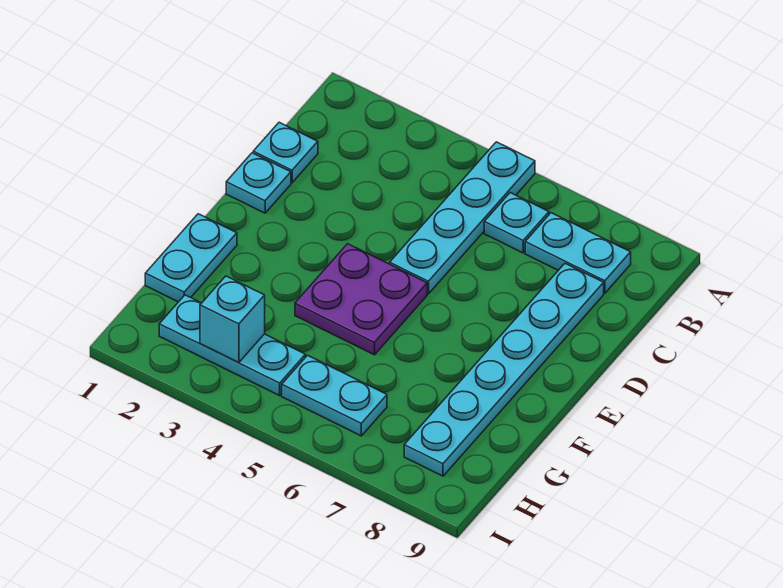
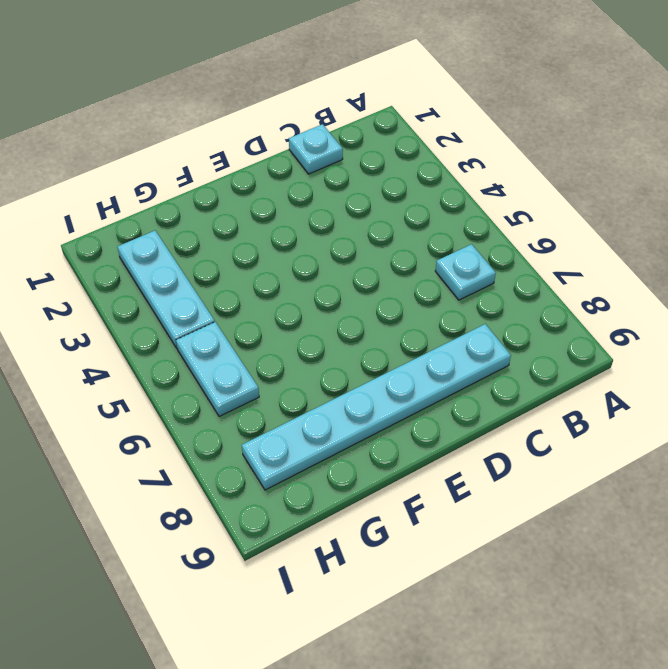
none -> cyan 1x4 plate [390,142,535,294]
none -> cyan 1x2 plate [525,213,631,293]

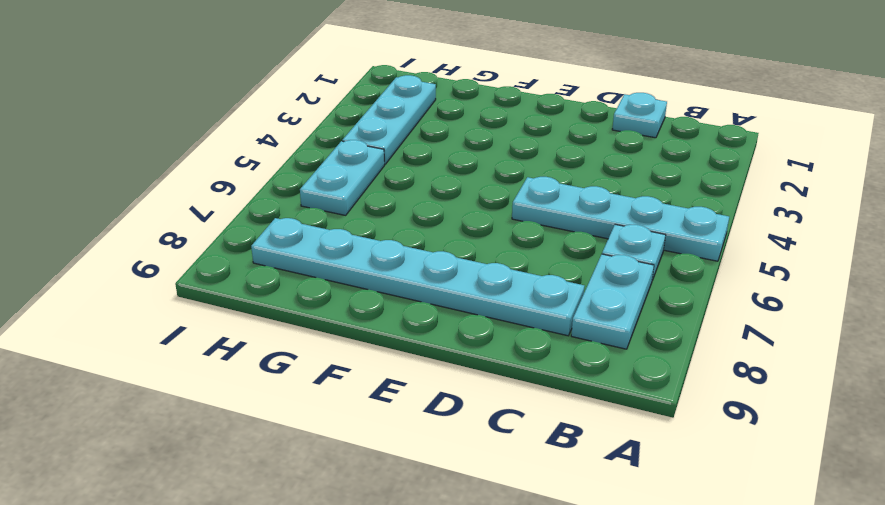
none -> cyan 1x1 plate [226,153,291,213]
none -> purple 2x2 plate [295,244,427,355]

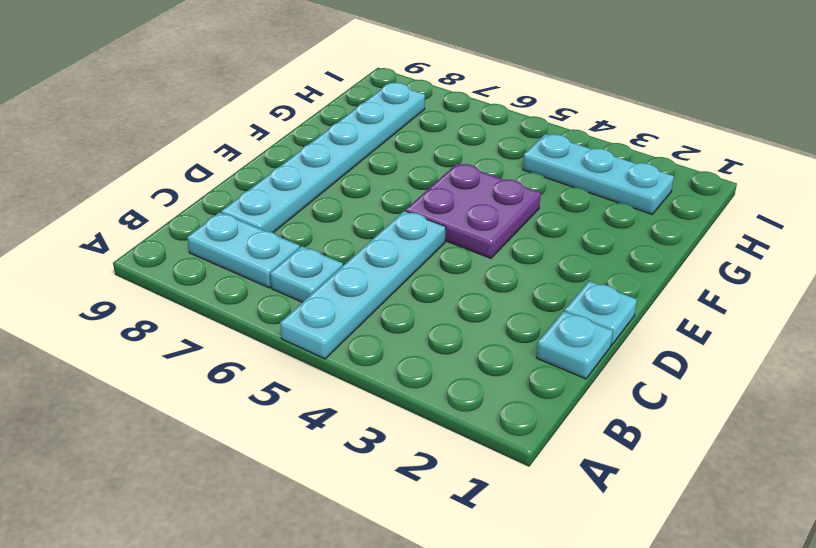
none -> cyan 1x2 plate [145,214,237,302]
none -> cyan 1x2 plate [282,355,387,436]

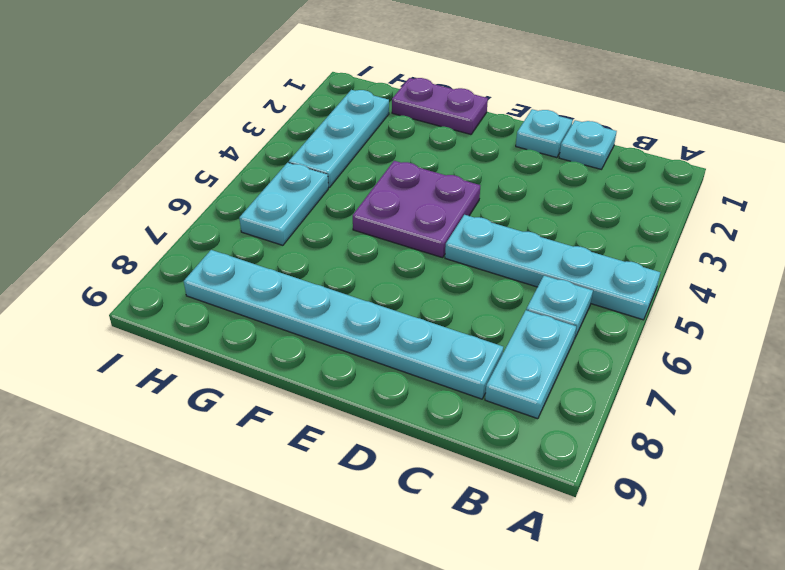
purple 1x2 plate [392,78,488,134] -> cyan 1x2 plate [145,214,237,302]
none -> cyan 1x1 brick [200,276,265,362]

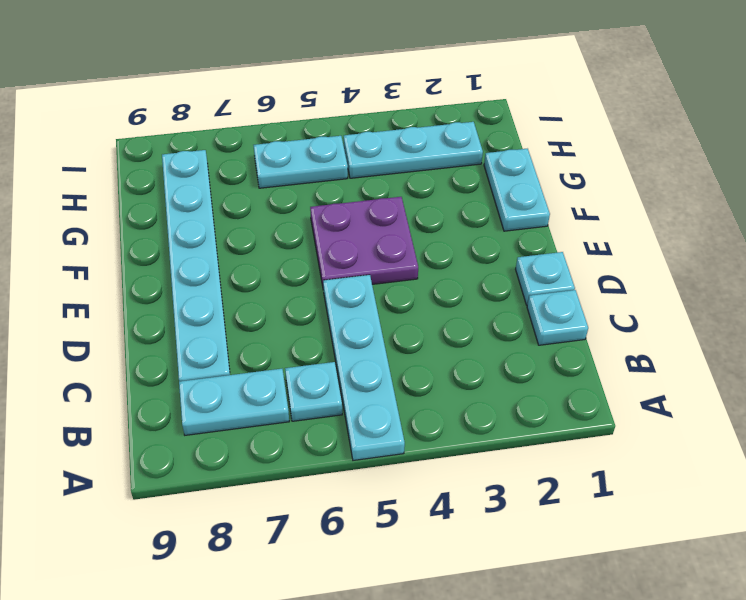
none -> cyan 1x1 brick [200,276,265,362]

